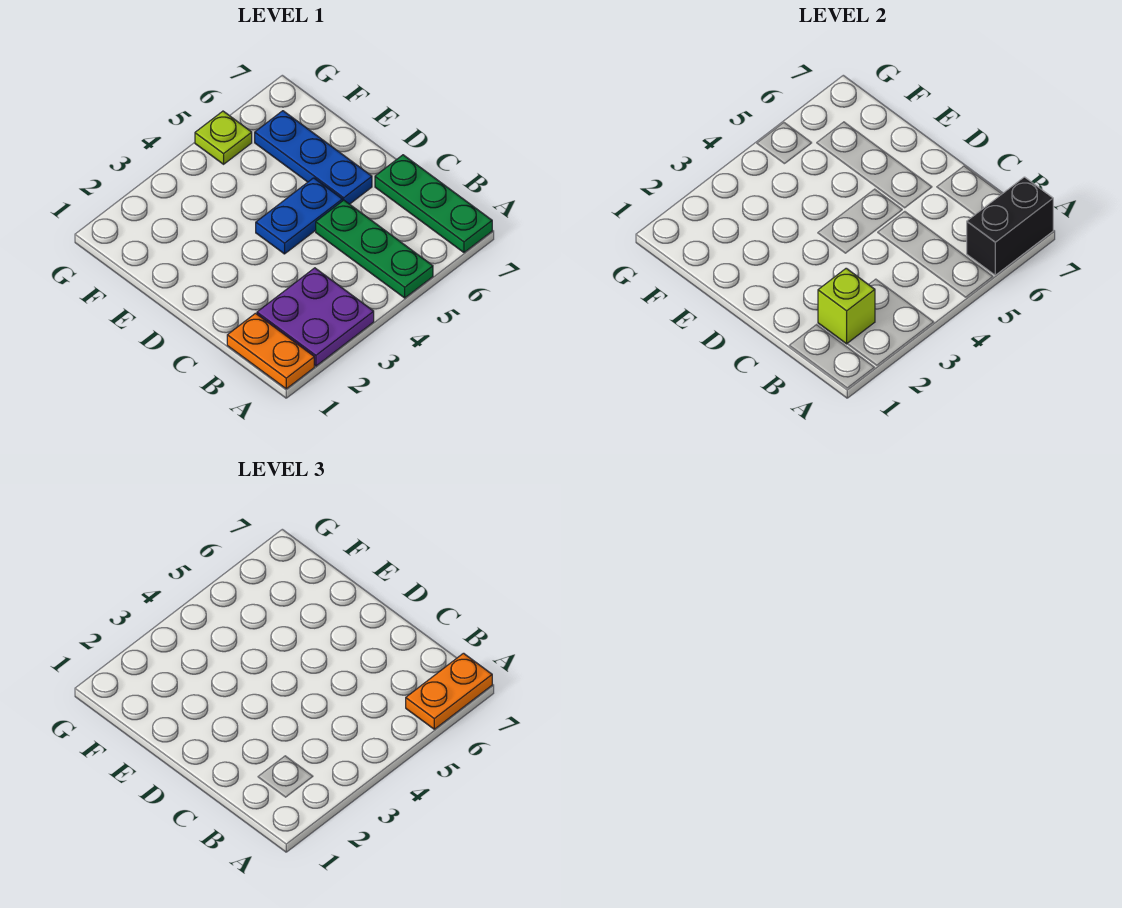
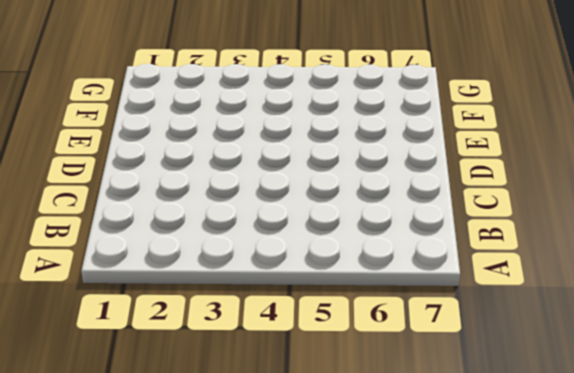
none -> orange 1x2 plate [227,313,314,389]
none -> purple 2x2 plate [257,268,374,366]

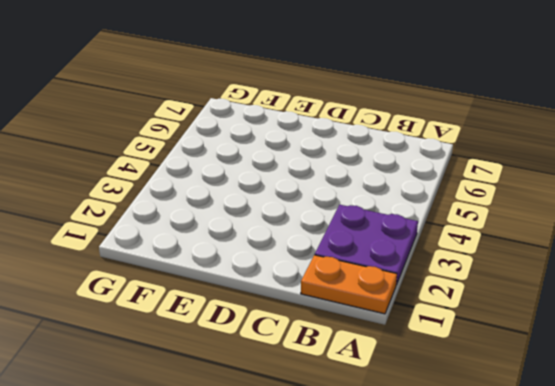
none -> green 1x3 plate [316,200,433,298]
none -> green 1x3 plate [375,155,492,252]

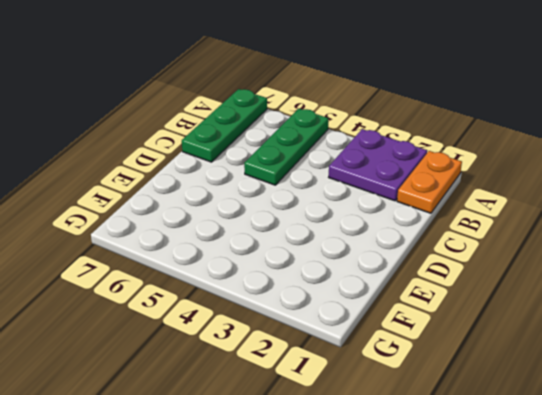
none -> blue 1x2 plate [256,178,342,254]
none -> blue 1x3 plate [255,111,372,204]

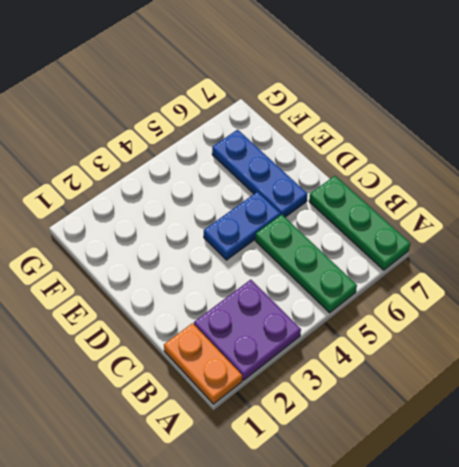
none -> lime 1x1 plate [195,111,252,164]
none -> black 1x2 brick [967,177,1053,275]

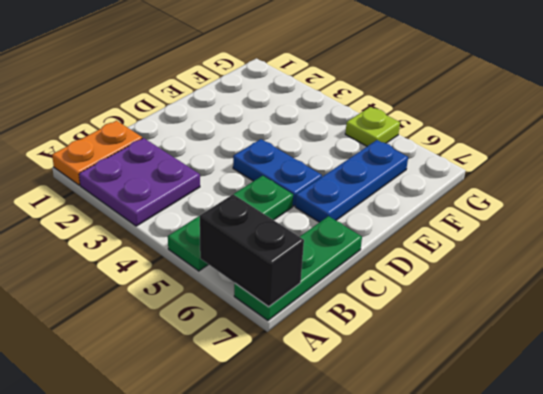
none -> lime 1x1 brick [818,268,875,344]
none -> orange 1x2 plate [406,653,492,729]

